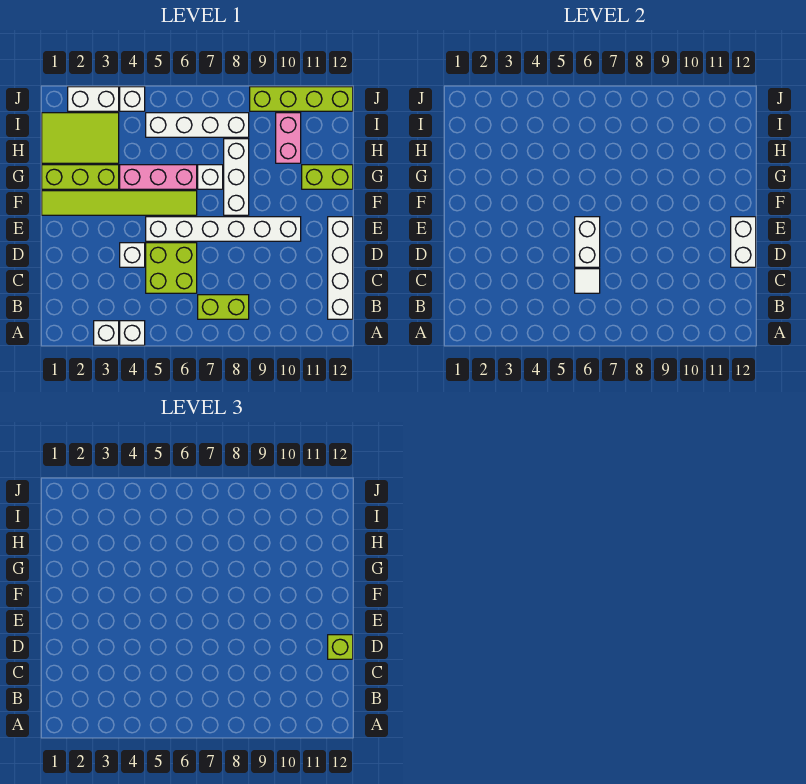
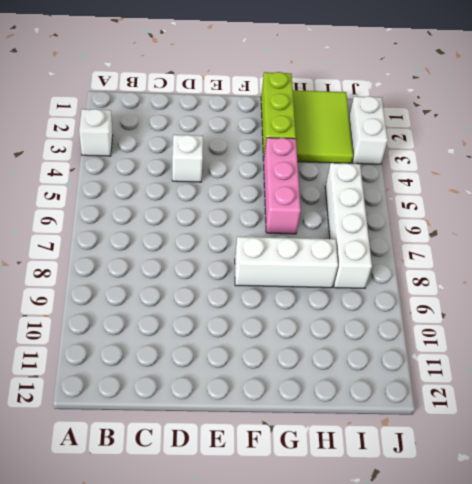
none -> white 1x1 brick [120,321,145,345]
none -> lime 1x2 brick [198,295,249,319]
none -> white 1x4 brick [328,217,353,319]

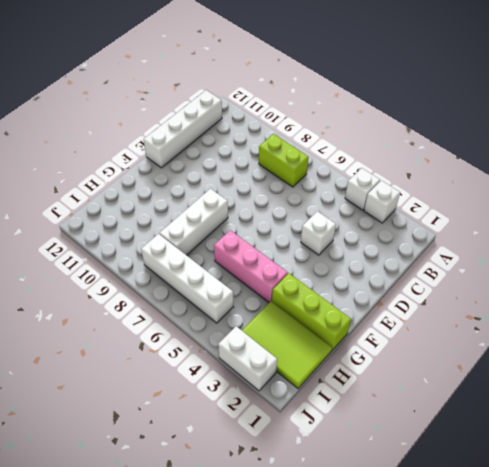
none -> lime 2x2 brick [146,243,197,293]
none -> white 1x6 brick [146,217,301,241]
none -> lime 1x6 tile [42,191,197,215]

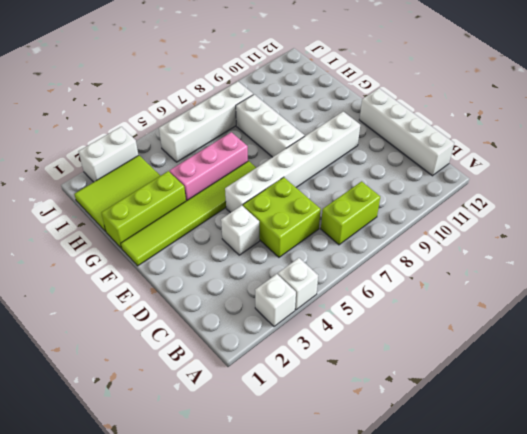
none -> white 1x1 brick [198,165,223,189]
none -> lime 1x2 brick [302,165,353,189]
none -> pink 1x2 brick [276,113,301,163]

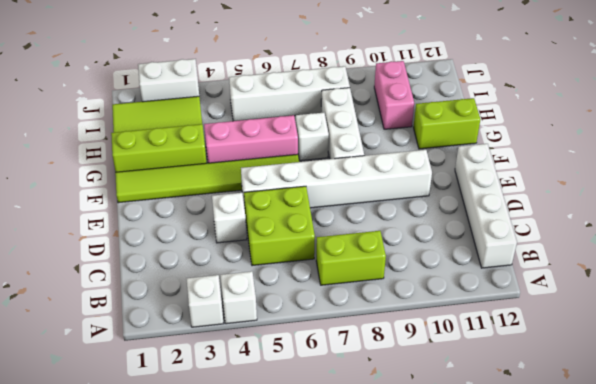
none -> white 1x1 brick [120,87,145,111]
none -> lime 1x4 brick [250,87,353,111]
none -> white 1x1 tile [575,269,600,293]

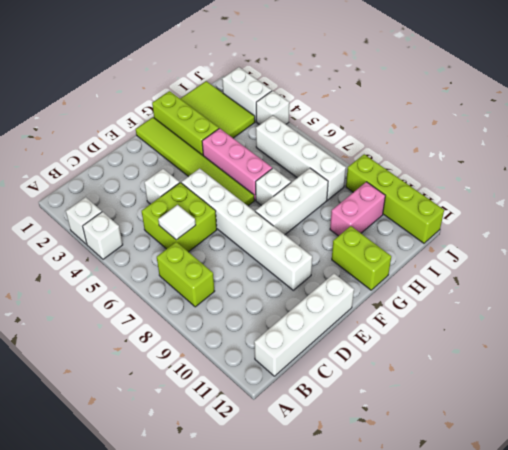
none -> white 1x2 brick [575,217,600,267]
none -> white 1x2 brick [731,217,756,267]
none -> lime 1x1 brick [328,635,353,659]

